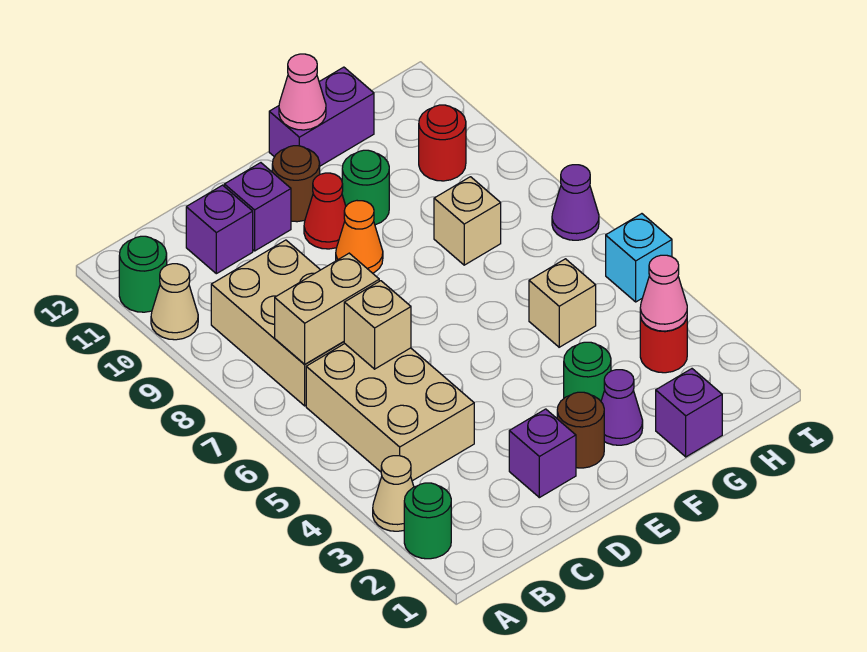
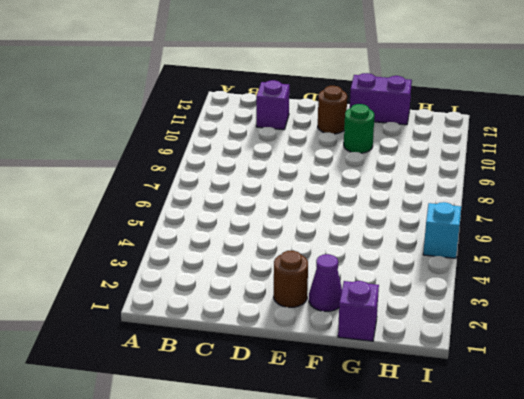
none -> green 1x1 round brick [404,483,451,559]
none -> tan 1x1 cone [373,456,414,531]
none -> tan 1x1 cone [151,264,198,340]

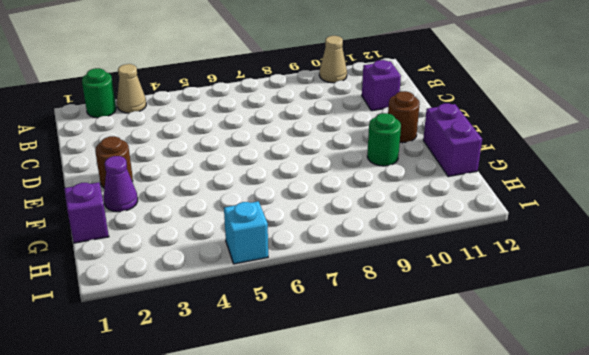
none -> green 1x1 round brick [119,236,167,312]
none -> tan 2x3 brick [306,344,474,481]
none -> tan 2x3 brick [211,240,345,406]

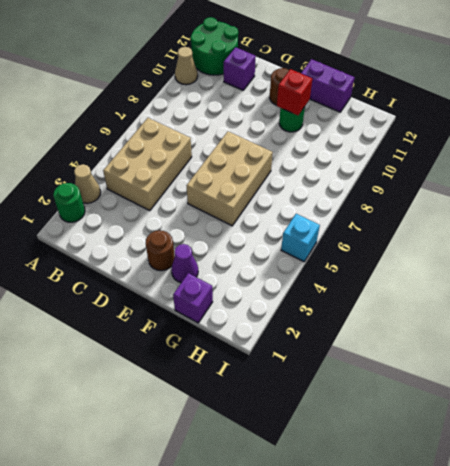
green 2x2 round brick [191,17,238,75] -> green 1x1 round brick [119,236,167,312]
tan 2x3 brick [187,132,273,226] -> tan 2x3 brick moved to [211,240,345,406]
red 1x1 brick [277,69,312,115] -> none
none -> purple 1x1 brick [509,409,576,498]
none -> purple 1x1 brick [224,163,291,251]
none -> orange 1x1 cone [336,201,383,273]

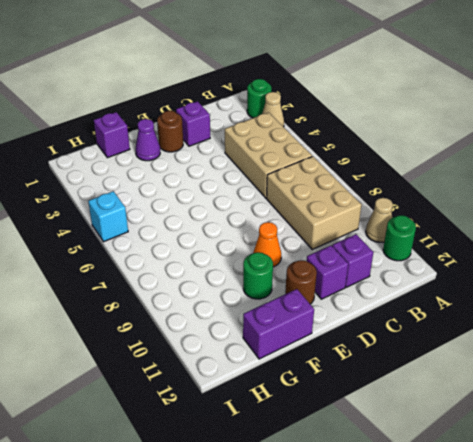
none -> red 1x1 cone [304,173,346,249]
none -> green 1x1 round brick [564,342,611,401]
none -> tan 1x1 brick [529,259,596,347]

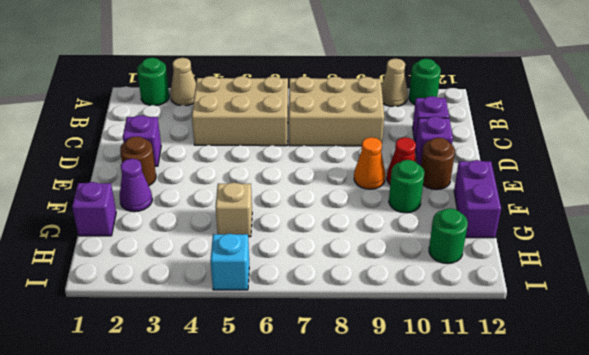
green 1x1 round brick [429,208,468,264] -> green 1x1 round brick moved to [564,342,611,401]
none -> tan 1x1 brick [434,177,501,265]
none -> red 1x1 round brick [640,317,687,373]
none -> red 1x1 round brick [419,105,466,181]

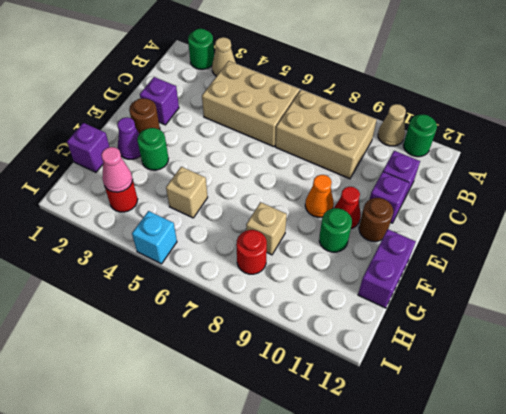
red 1x1 round brick [236,230,267,274] -> red 1x1 round brick moved to [419,105,466,181]
none -> purple 1x1 cone [552,165,599,240]
none -> tan 1x2 brick [275,253,379,364]
none -> tan 1x1 brick [344,281,411,369]

